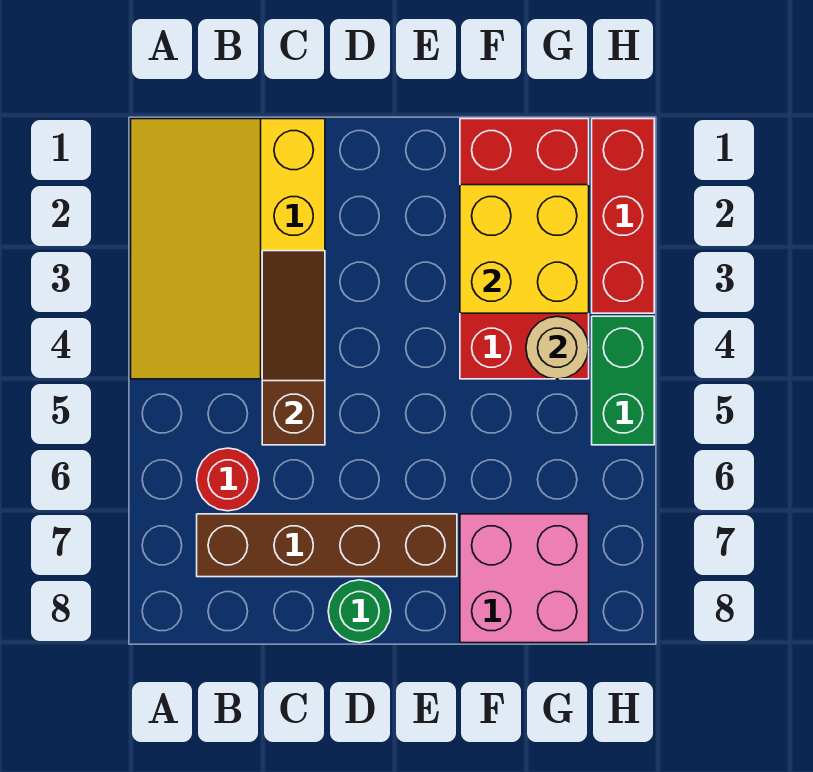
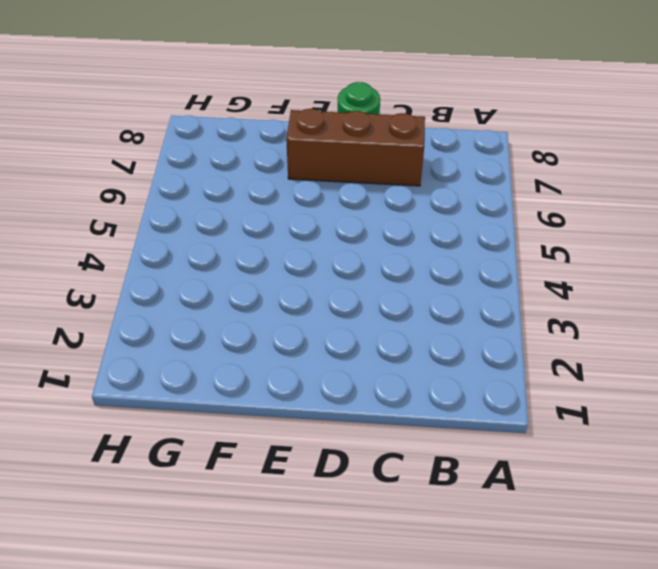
brown 1x3 brick [286,109,425,186] -> brown 1x4 brick [197,514,457,577]
none -> yellow 3x4 slope [131,119,325,379]
none -> red 1x1 round brick [197,448,259,511]

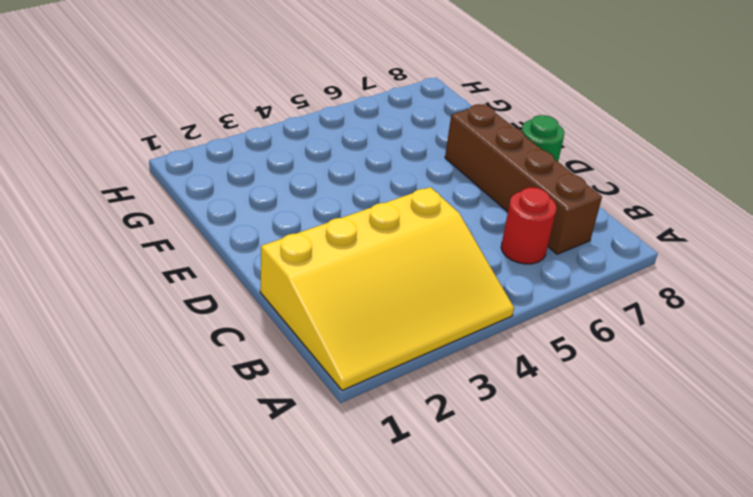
none -> red 2x4 brick [460,119,589,379]
none -> pink 2x2 brick [460,514,589,643]

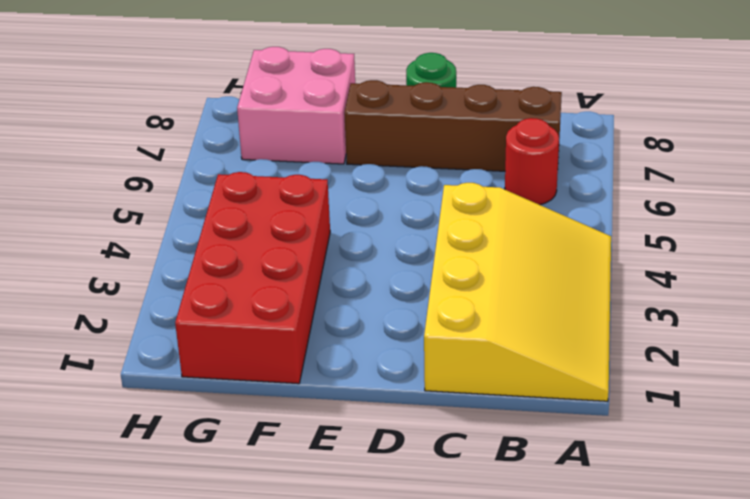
none -> red 1x3 brick [592,119,654,313]
none -> green 1x2 brick [592,316,654,445]

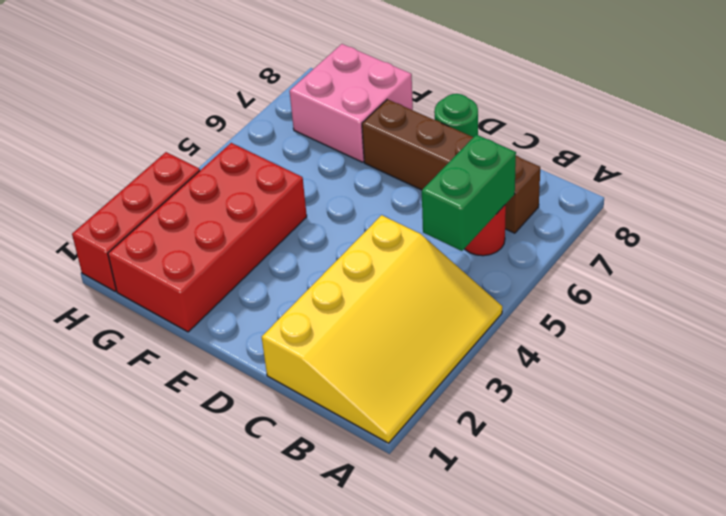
green 1x2 brick [422,135,516,251] -> green 1x2 brick moved to [592,316,654,445]
none -> brown 1x3 slope [262,251,325,445]
none -> yellow 2x2 brick [460,185,589,313]

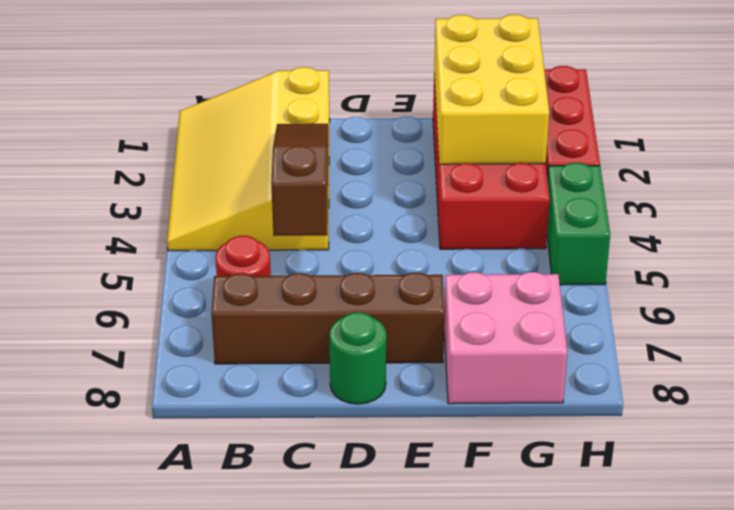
yellow 2x3 brick [434,15,549,164] -> yellow 2x2 brick [460,185,589,313]
none -> tan 1x1 round brick [526,316,589,379]

